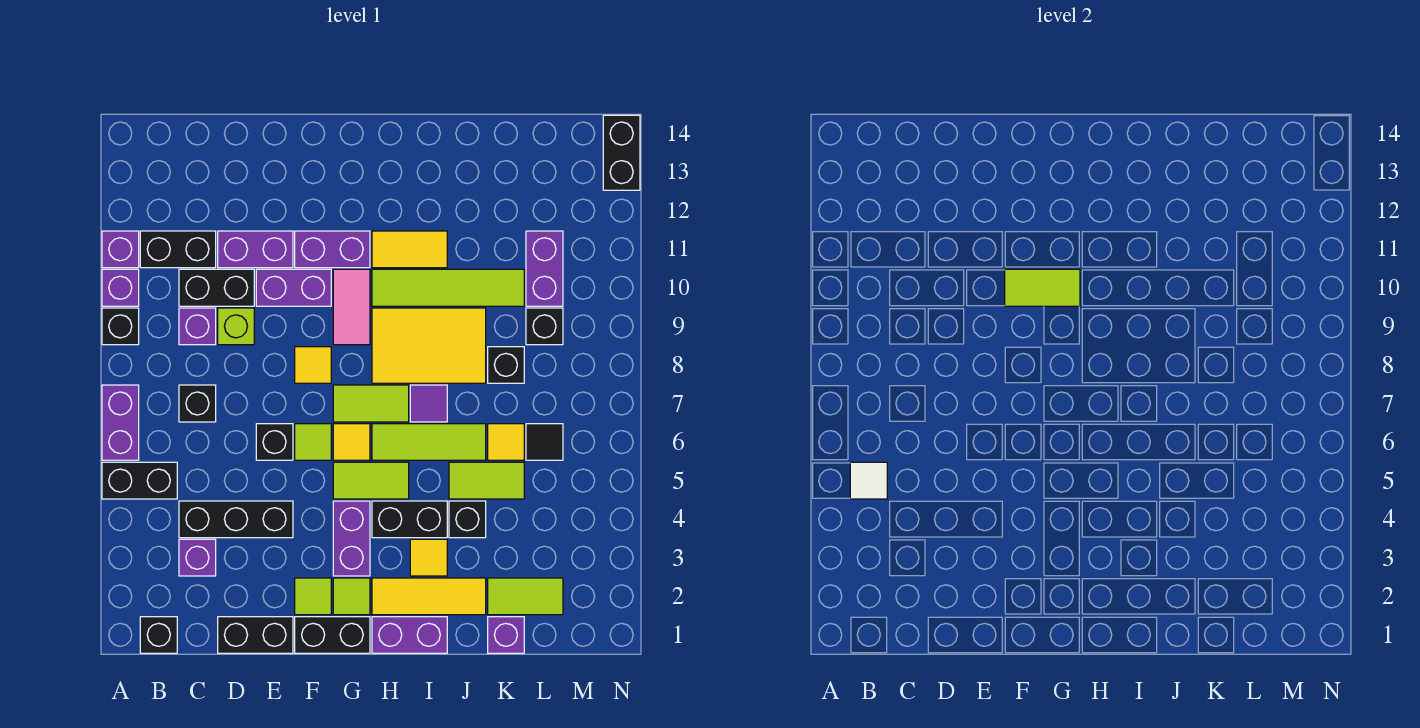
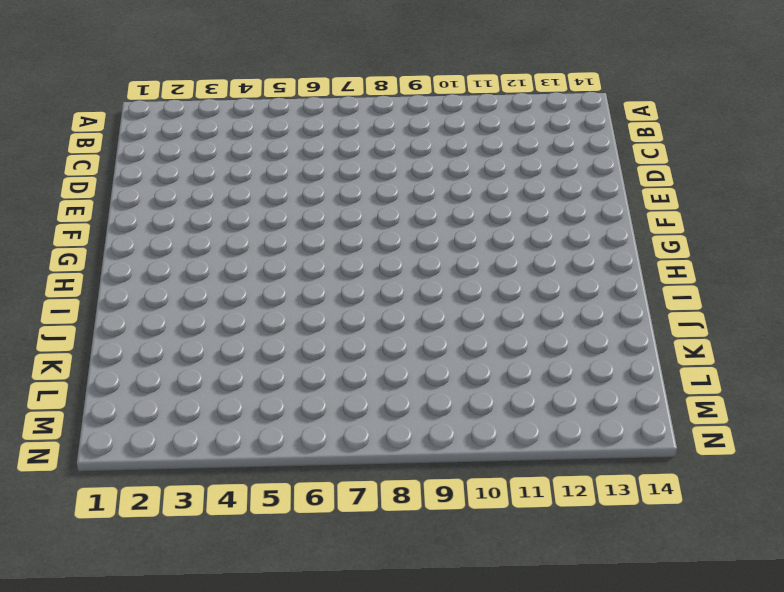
none -> black 1x2 brick [102,462,177,499]
none -> purple 1x2 brick [102,385,139,460]
none -> black 1x1 brick [102,308,139,345]
none -> purple 1x1 brick [102,269,139,306]

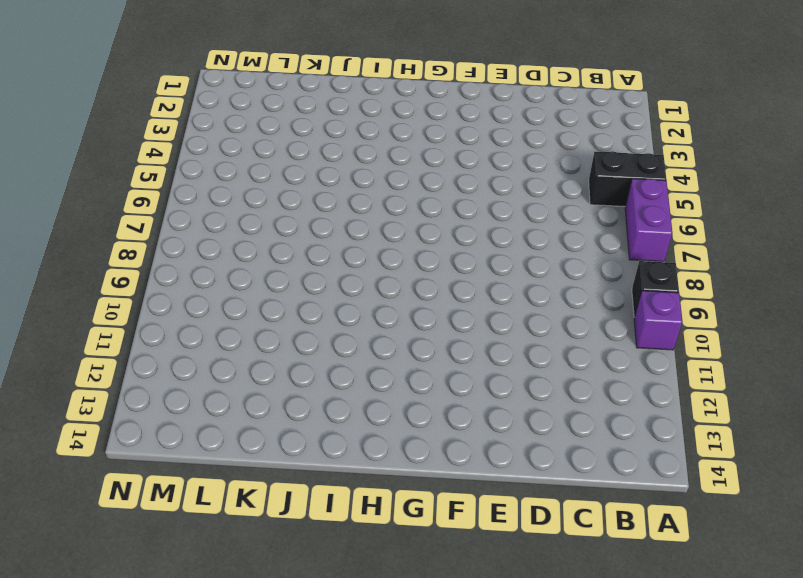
none -> purple 1x1 brick [102,231,139,268]
none -> black 1x1 brick [140,617,177,653]
none -> black 1x2 brick [140,231,216,268]
none -> purple 1x1 brick [179,539,216,576]

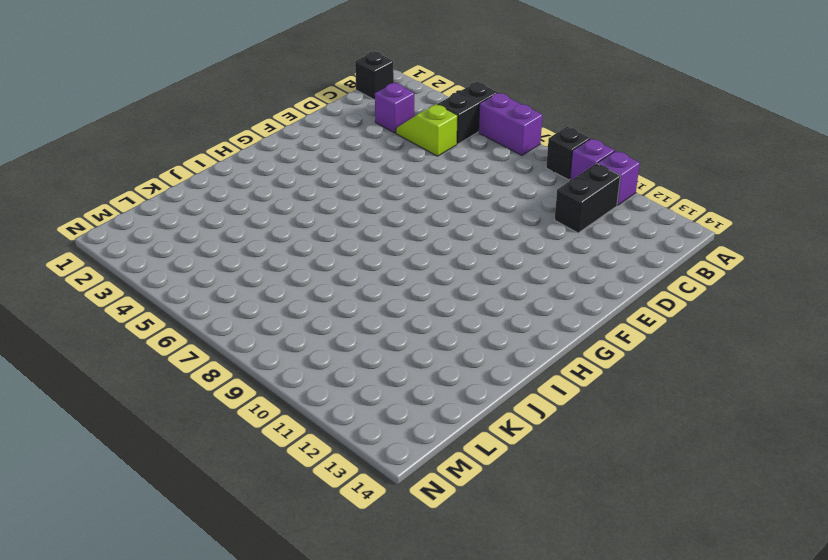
lime 1x2 slope [396,104,458,156] -> black 1x3 brick [179,501,293,538]
none -> black 1x1 brick [179,385,216,422]
none -> purple 1x1 brick [179,308,216,345]
none -> black 1x2 brick [179,269,254,306]
none -> black 1x2 brick [218,617,293,653]

